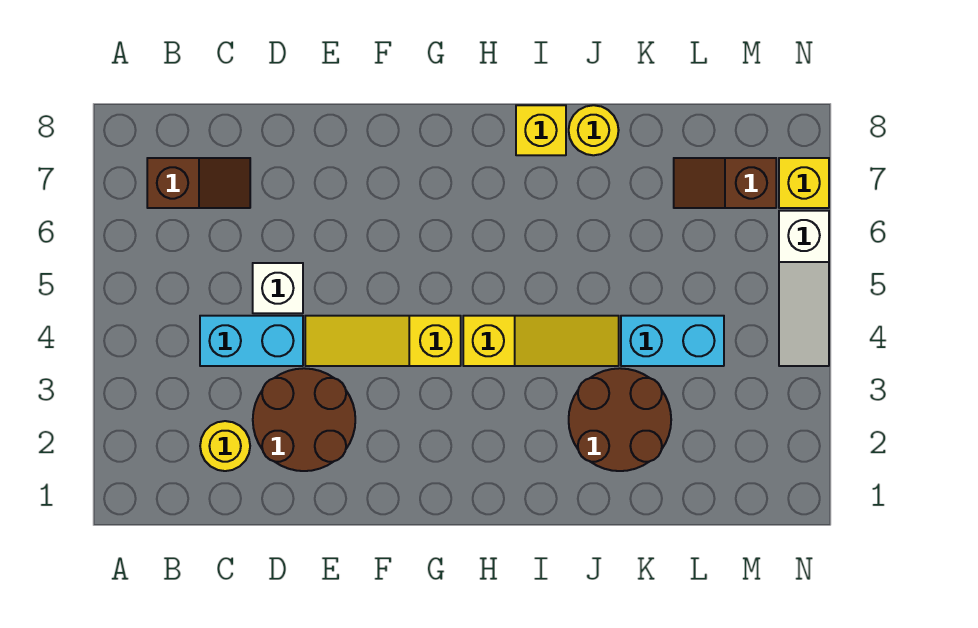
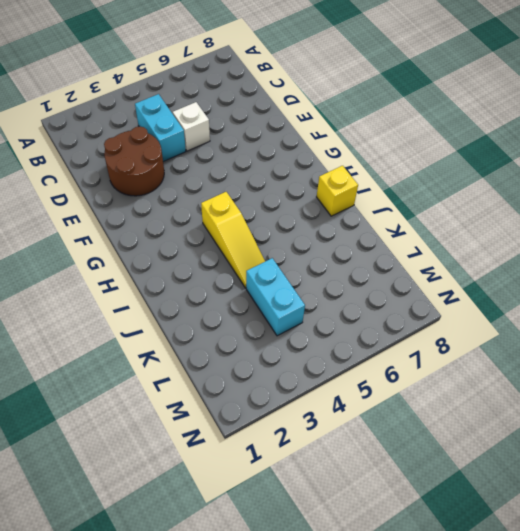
none -> brown 1x2 slope [147,158,250,208]
none -> yellow 1x1 round brick [200,421,250,471]
none -> yellow 1x3 slope [305,316,461,366]

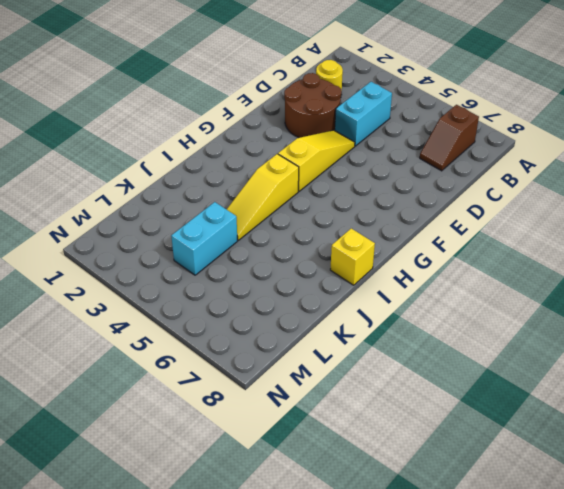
none -> white 1x1 brick [253,263,303,313]
none -> brown 2x2 round brick [569,368,671,471]
none -> yellow 1x1 round brick [569,105,619,155]

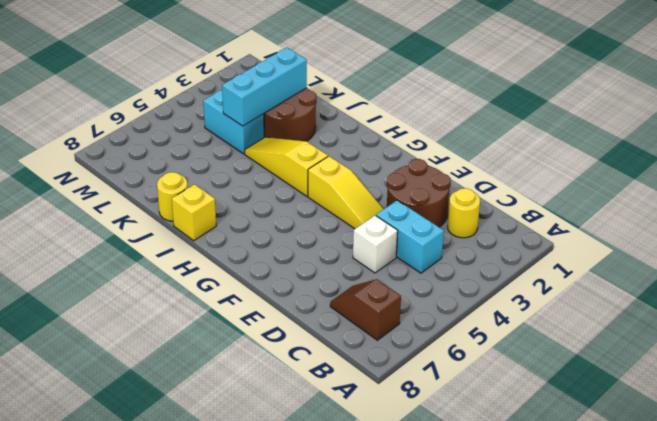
cyan 1x3 brick [222,48,307,126] -> none
none -> brown 1x2 slope [674,158,776,208]
none -> white 1x3 slope [779,211,829,366]
none -> yellow 1x1 brick [779,158,829,208]

